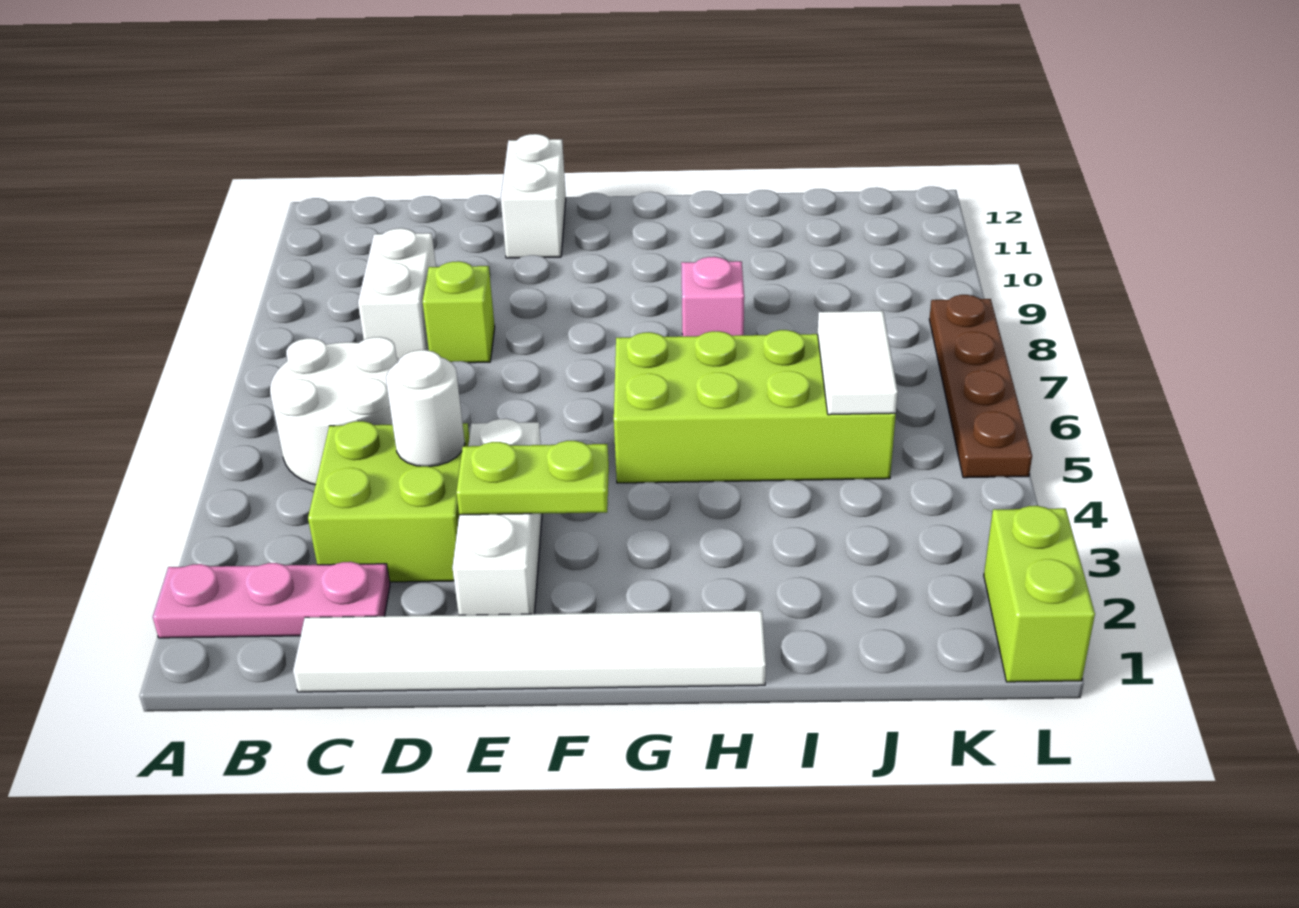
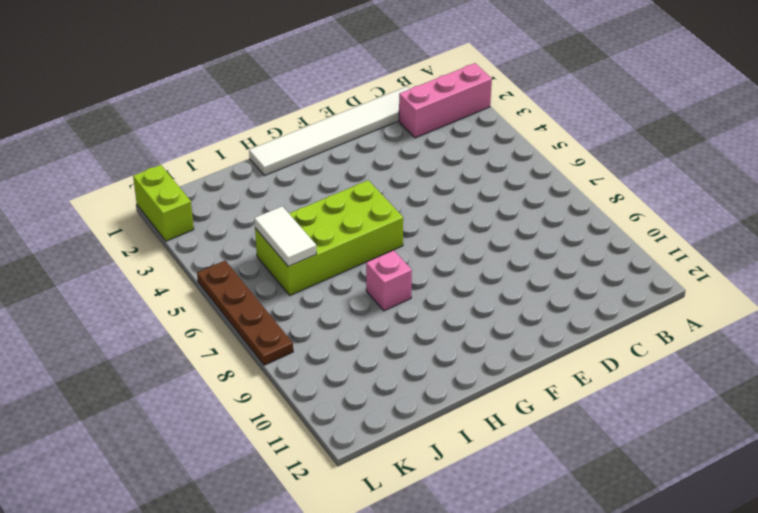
pink 1x3 brick [399,63,492,138] -> pink 1x3 plate [153,562,390,638]
none -> white 2x2 round brick [270,337,399,485]
none -> lime 2x2 brick [308,421,469,582]
none -> white 1x2 brick [358,228,436,360]

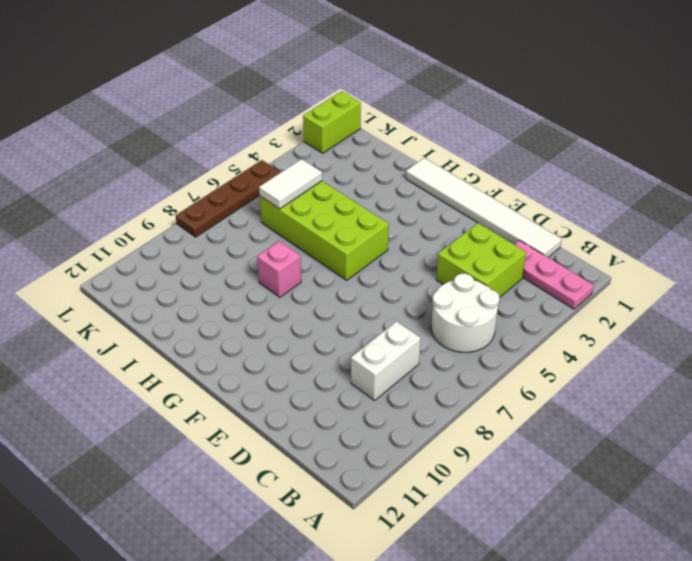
none -> lime 1x1 brick [423,261,495,363]
none -> white 1x3 brick [452,419,542,615]
none -> white 1x2 brick [501,134,566,258]

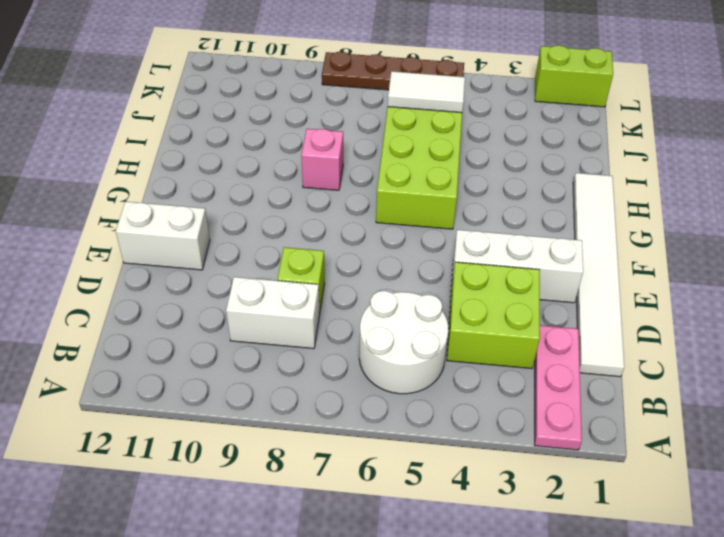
none -> white 1x1 round brick [386,350,465,467]
none -> lime 1x2 plate [456,441,609,515]

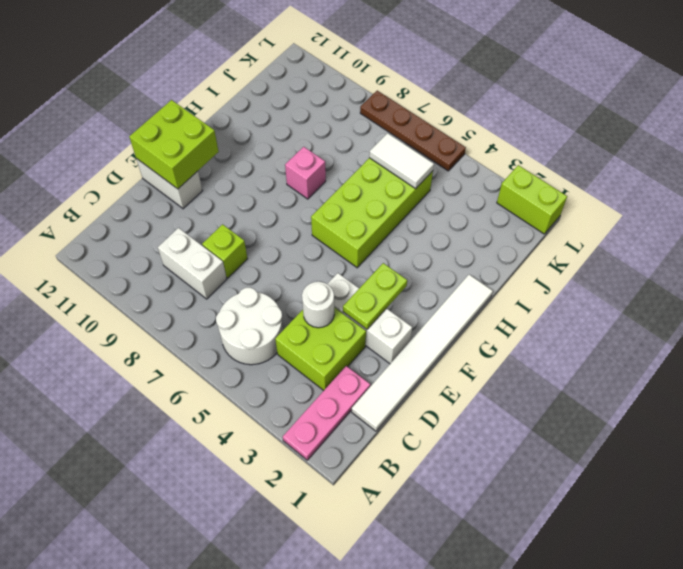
lime 2x2 brick [129,100,219,189] -> none

